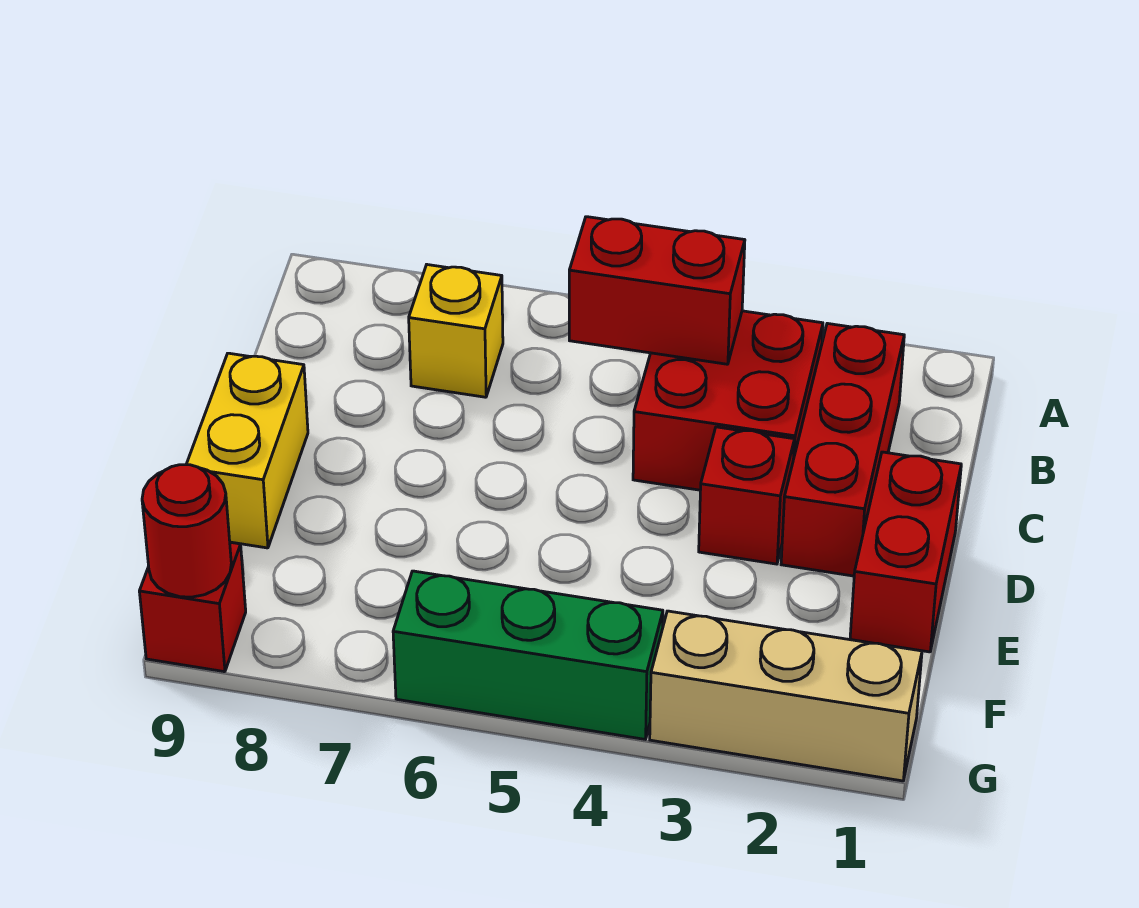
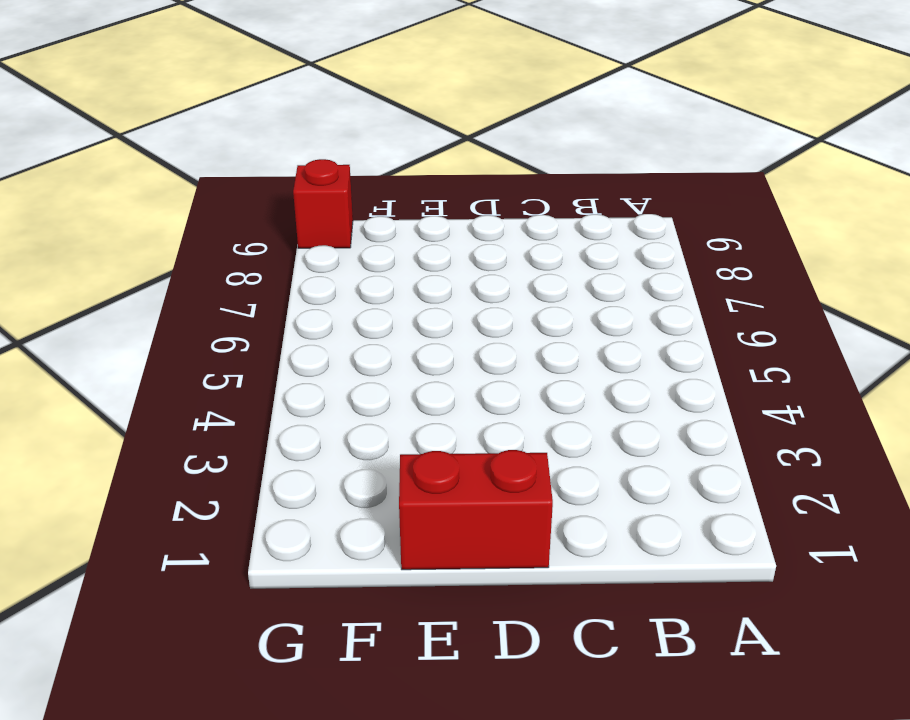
none -> red 1x3 brick [781,323,904,576]
none -> red 2x2 brick [633,311,823,490]

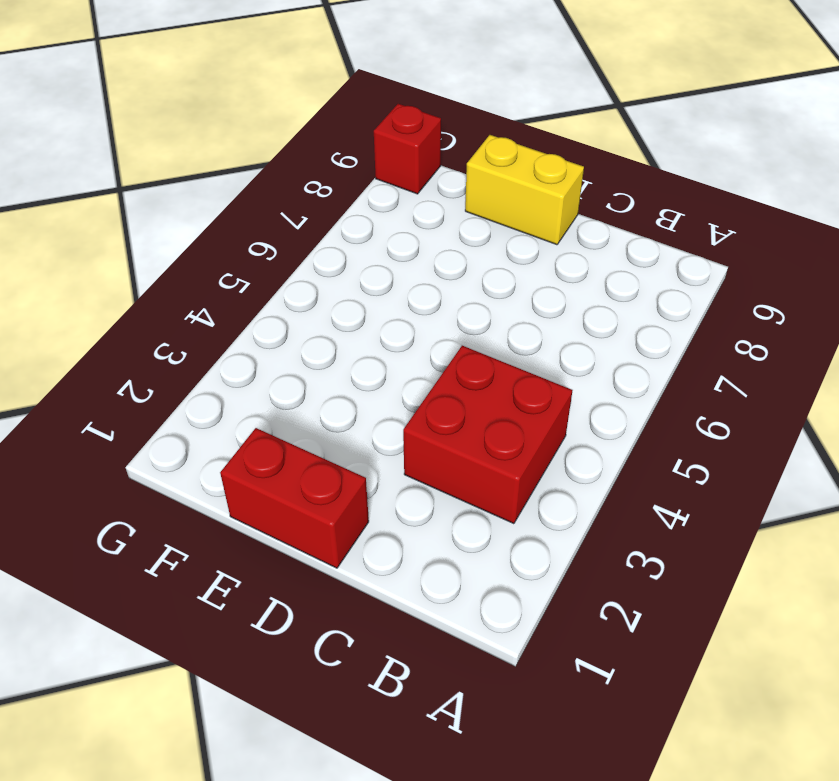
none -> red 1x3 brick [781,323,904,576]
none -> yellow 1x1 brick [409,265,503,397]

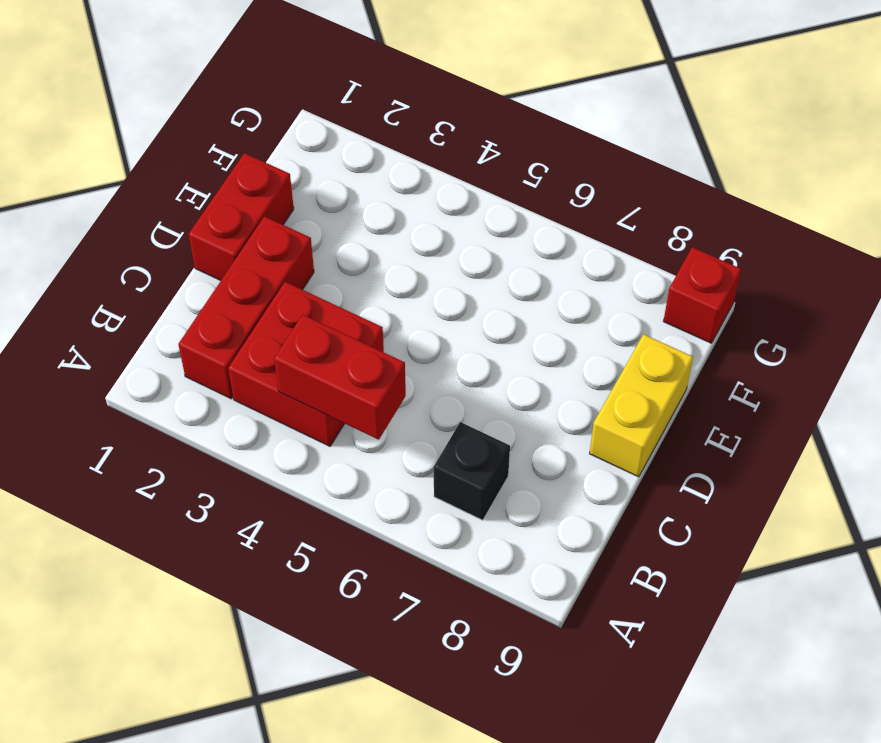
black 1x1 brick [434,422,510,520] -> yellow 1x1 brick [409,265,503,397]
none -> red 1x1 brick [699,427,794,564]
none -> tan 1x3 brick [650,611,922,781]

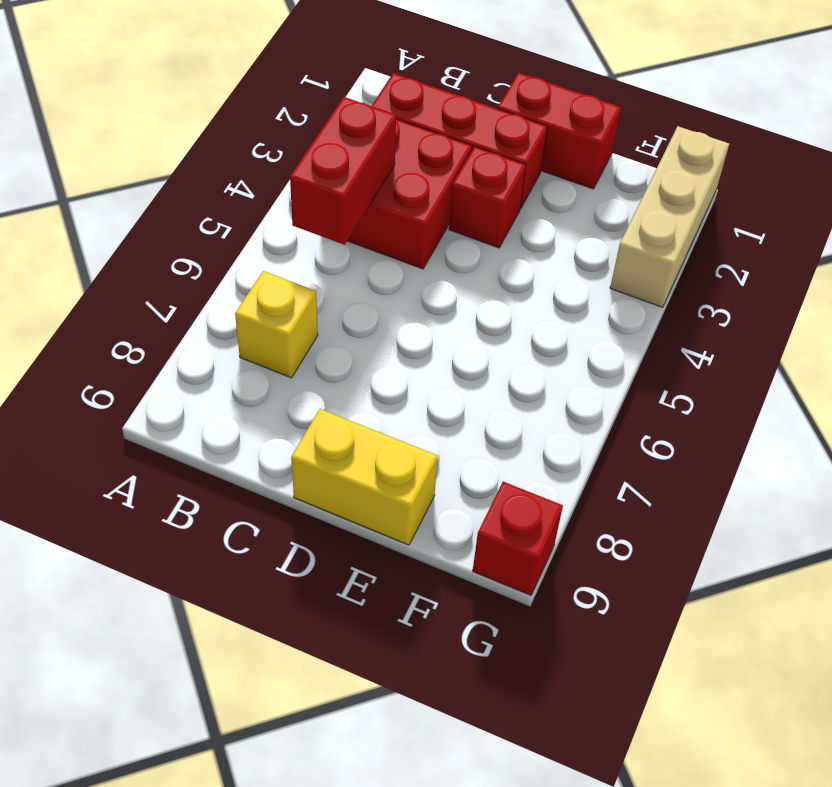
none -> green 1x3 brick [393,571,663,739]
none -> red 1x1 round brick [142,465,231,597]

